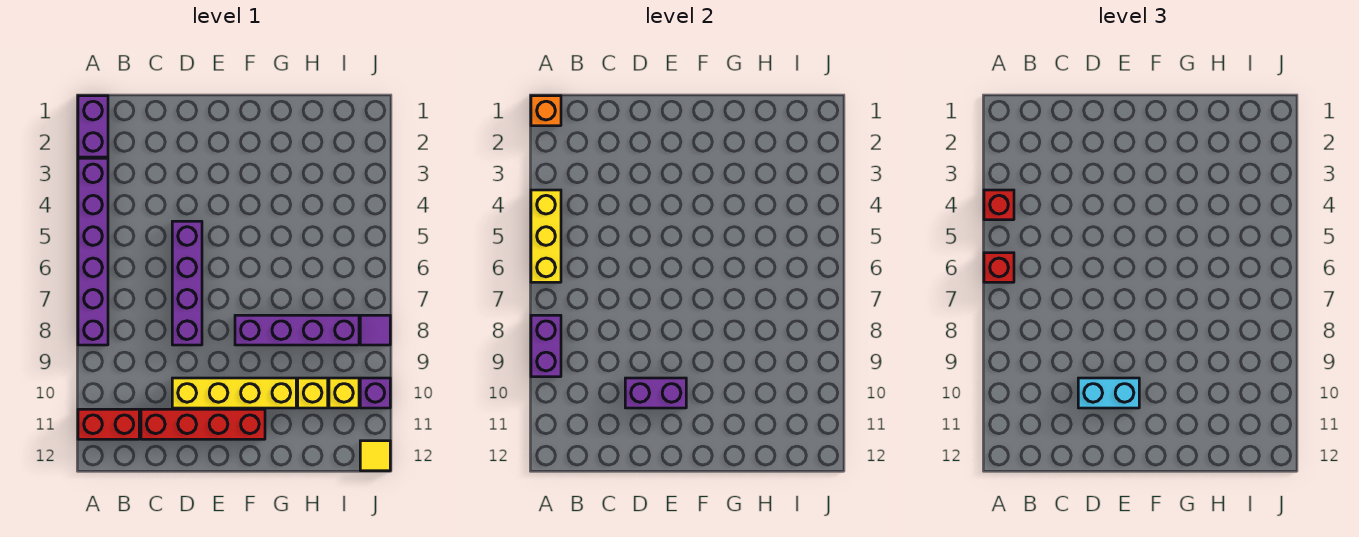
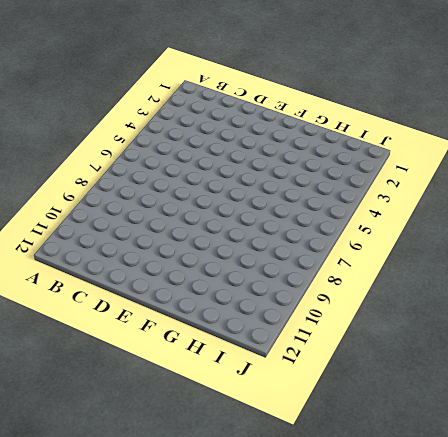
none -> purple 1x2 brick [78,96,108,157]
none -> purple 1x6 brick [78,158,108,345]
none -> red 1x2 brick [78,409,139,439]

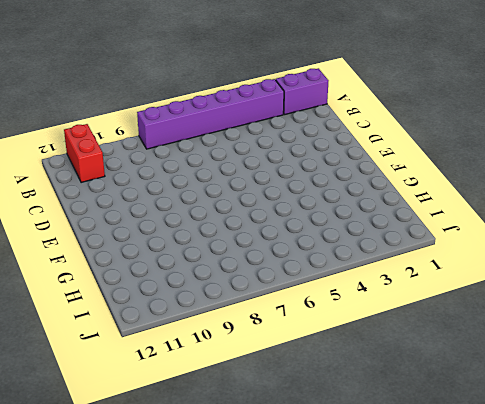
none -> red 1x4 brick [141,409,265,439]
none -> purple 1x4 brick [172,221,202,345]
none -> yellow 1x4 brick [172,378,296,408]

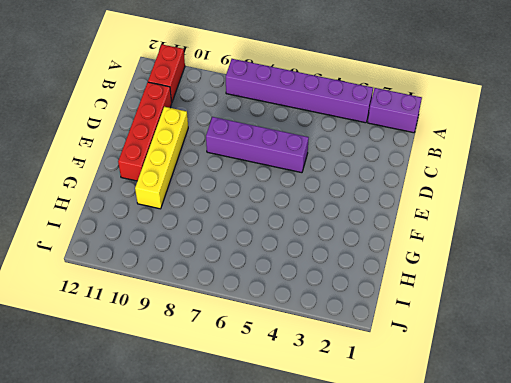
none -> purple 1x4 brick [235,315,359,345]
none -> yellow 1x1 brick [298,378,328,408]
none -> yellow 1x1 brick [329,378,359,408]

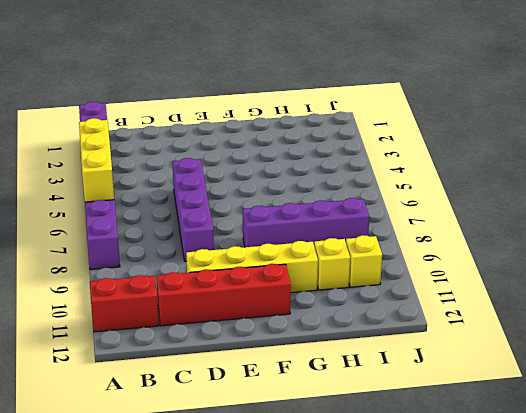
none -> purple 1x1 tile [360,315,390,345]
none -> purple 1x1 brick [360,378,390,408]
none -> yellow 1x1 tile [360,441,390,471]

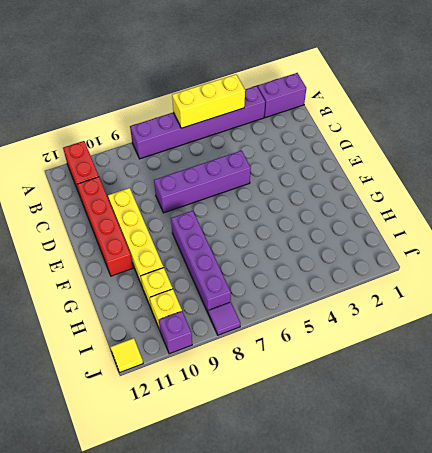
none -> orange 1x1 brick [531,96,561,126]
none -> purple 1x2 brick [531,315,561,377]
none -> purple 1x2 brick [625,378,686,408]

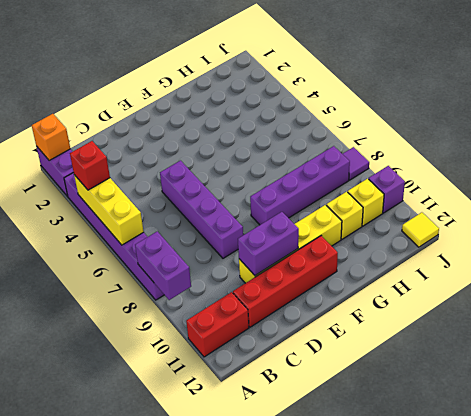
none -> red 1x1 brick [984,253,1014,282]
none -> cyan 1x2 brick [1078,378,1139,408]

